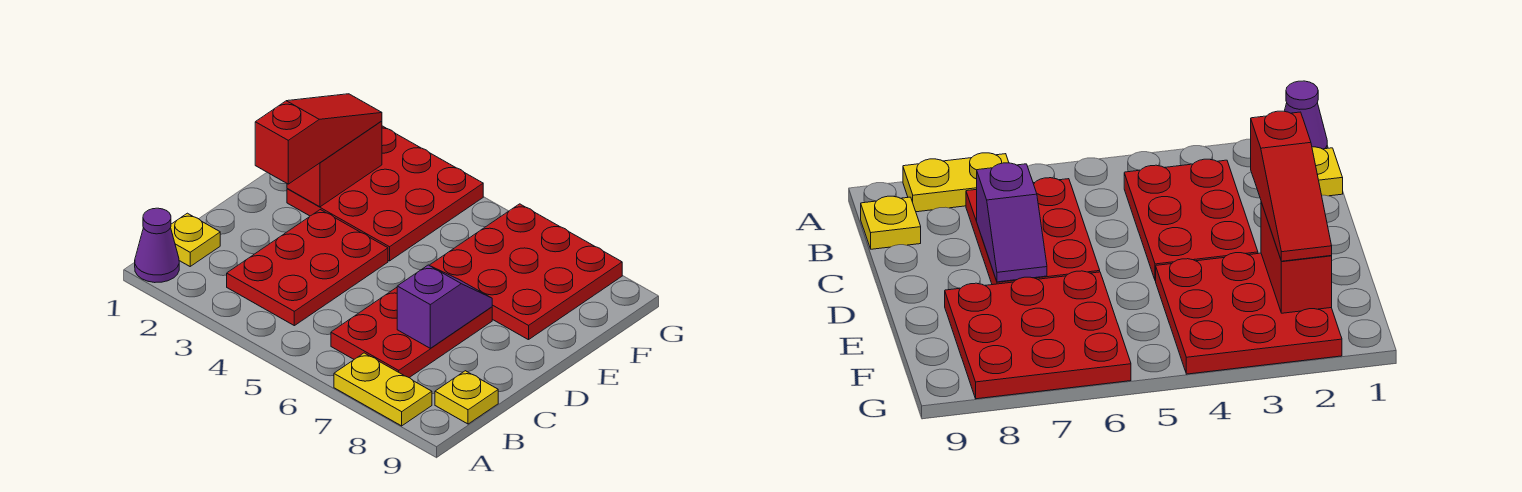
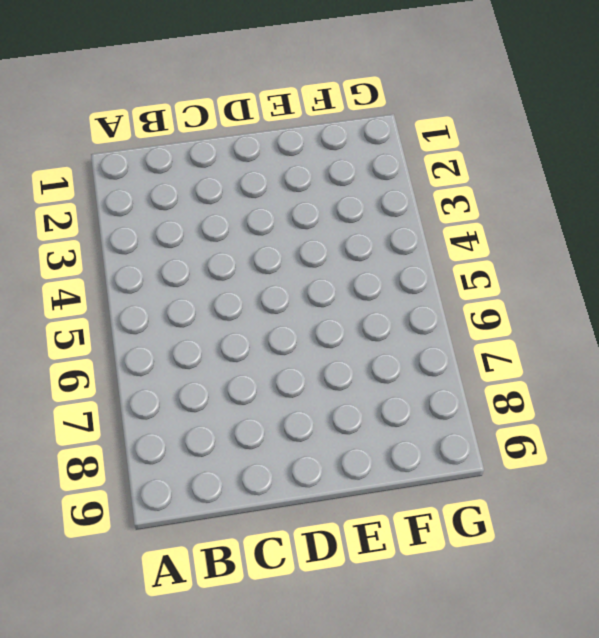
none -> purple 1x1 cone [135,208,179,283]
none -> yellow 1x2 plate [334,353,432,426]

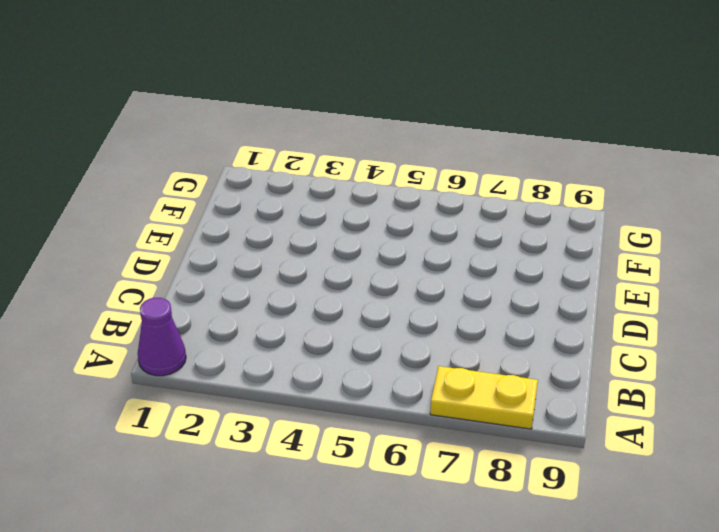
none -> yellow 1x1 plate [171,213,220,266]
none -> red 2x3 plate [227,210,388,326]

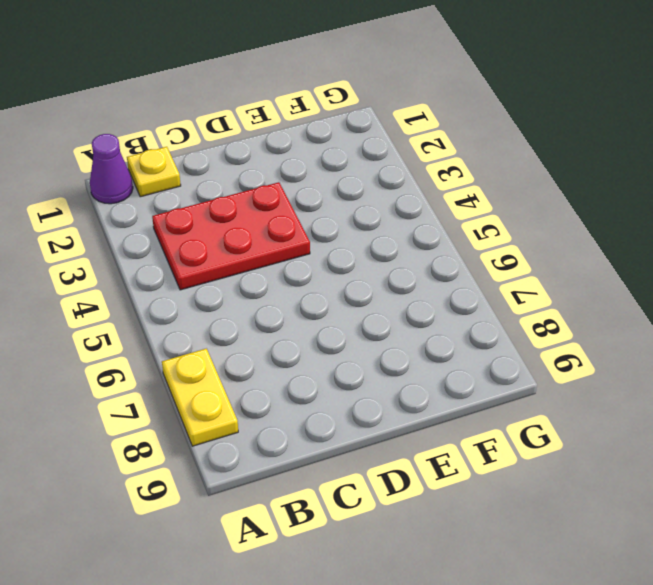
none -> red 2x3 plate [331,288,492,378]
none -> yellow 1x1 plate [435,371,498,424]

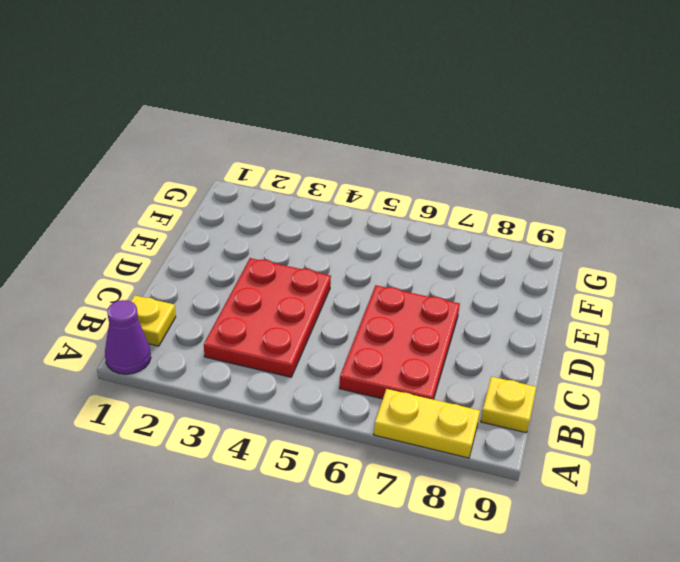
none -> red 3x3 plate [287,126,483,261]
none -> red 3x3 plate [429,204,622,340]

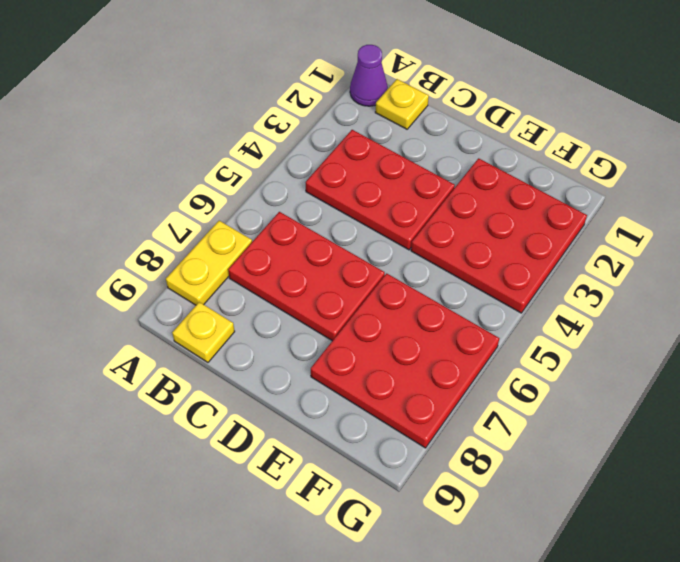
none -> purple 1x2 slope [397,265,492,348]
none -> red 1x2 brick [287,121,382,207]

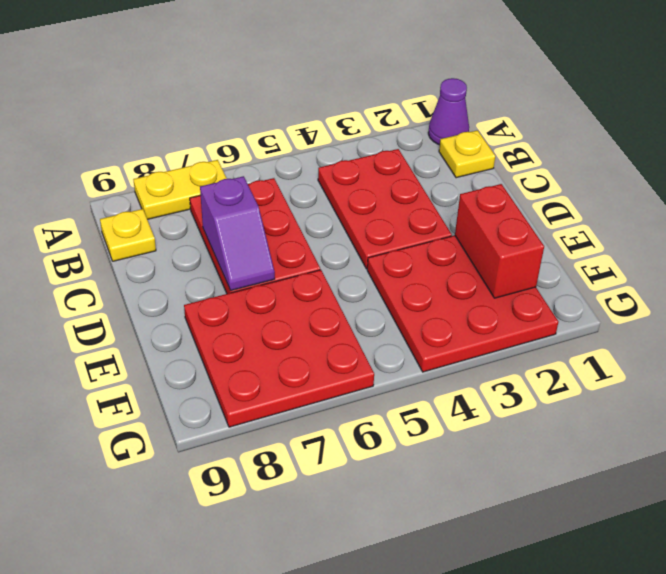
none -> red 1x3 slope [255,94,382,184]

